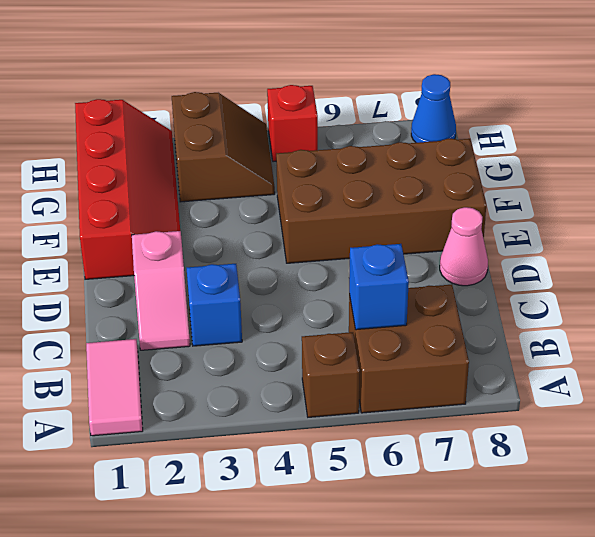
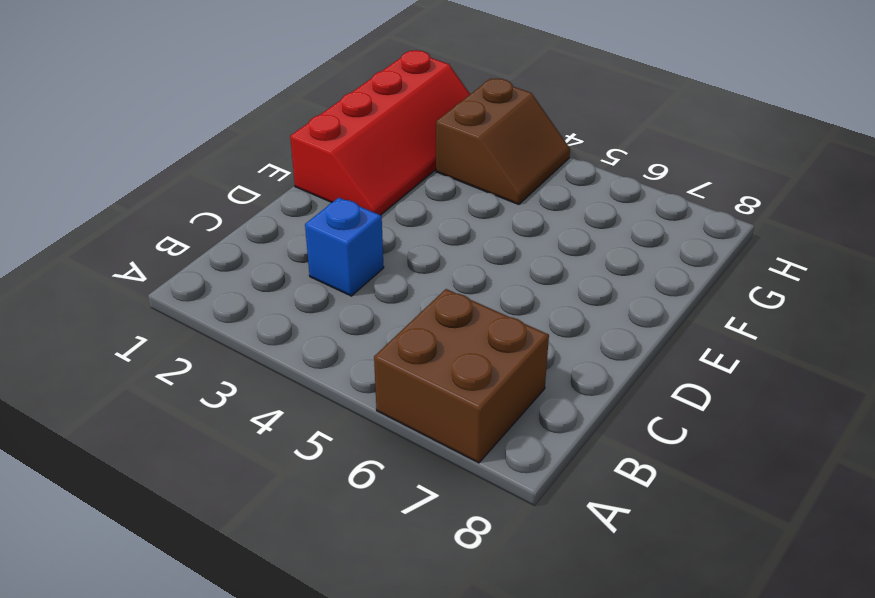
none -> pink 1x2 tile [86,339,143,436]
none -> brown 1x1 brick [302,332,360,417]
none -> pink 1x2 slope [132,231,190,350]

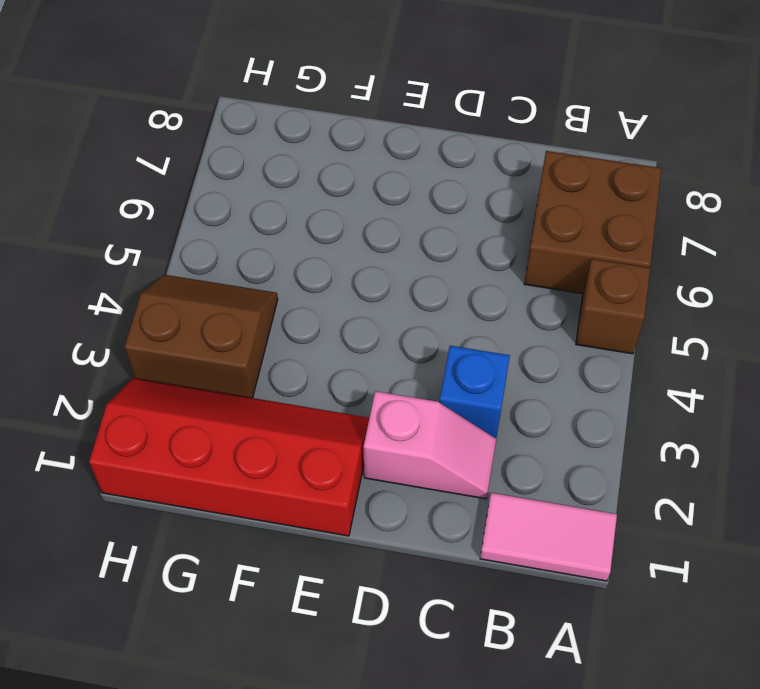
none -> pink 1x1 cone [440,207,488,286]
none -> brown 2x4 brick [276,138,486,263]
none -> red 1x1 brick [267,85,318,162]

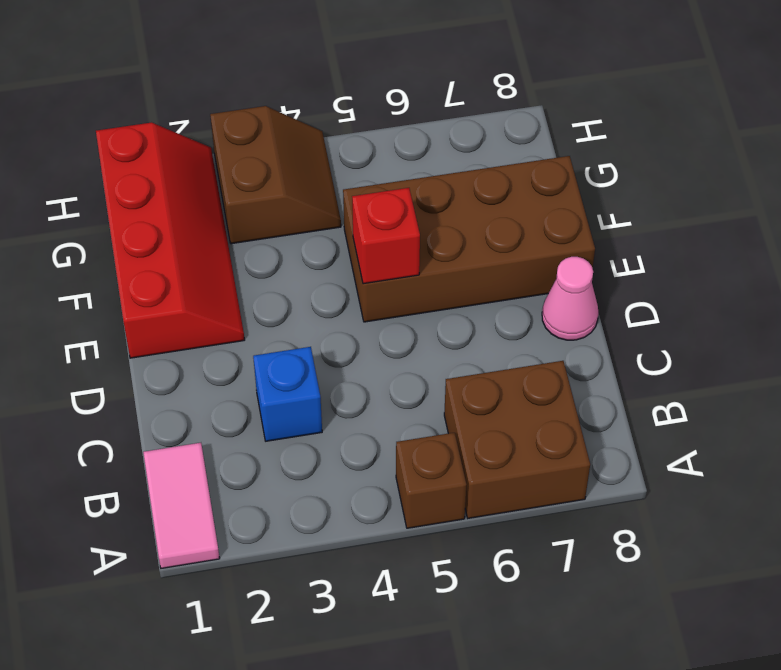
red 1x1 brick [352,188,420,284] -> red 1x1 brick moved to [267,85,318,162]
none -> pink 1x2 slope [132,231,190,350]
none -> blue 1x1 cone [411,74,456,143]
none -> blue 1x1 brick [349,244,409,330]

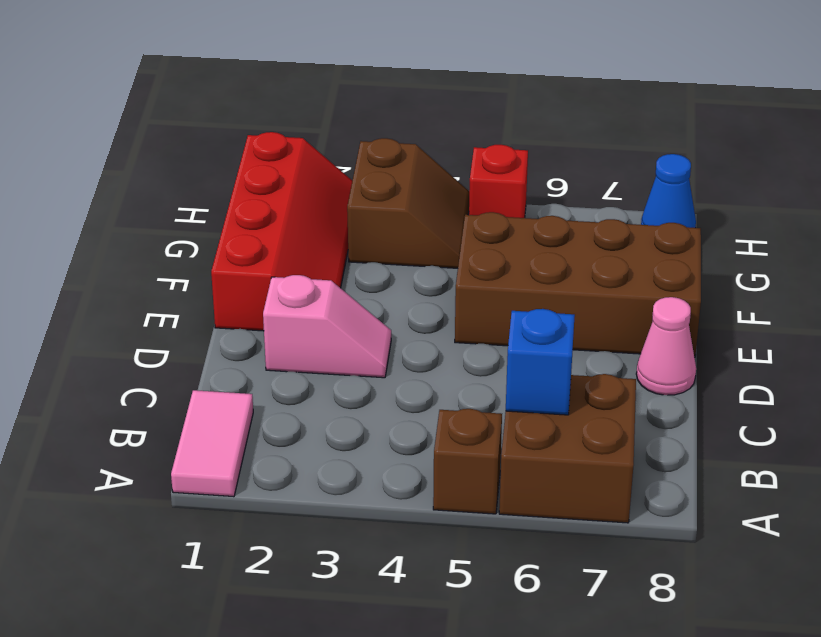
pink 1x2 slope [263,275,391,378] -> pink 1x2 slope turned to [132,231,190,350]
none -> blue 1x1 brick [187,264,242,346]

